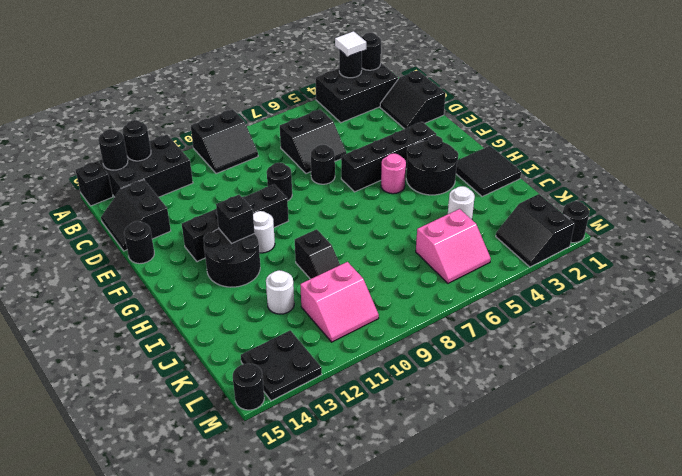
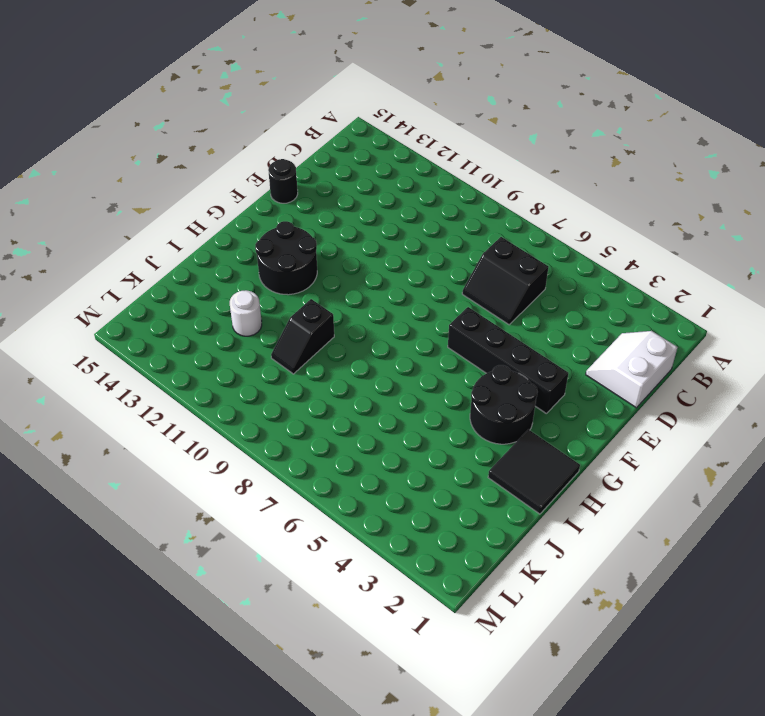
white 2x2 slope [586,331,678,408] -> black 2x2 slope [380,70,446,129]
none -> black 2x3 brick [316,63,398,123]
none -> black 2x2 slope [191,109,258,174]
none -> black 2x3 brick [99,135,193,197]
none -> black 1x1 brick [76,161,113,206]

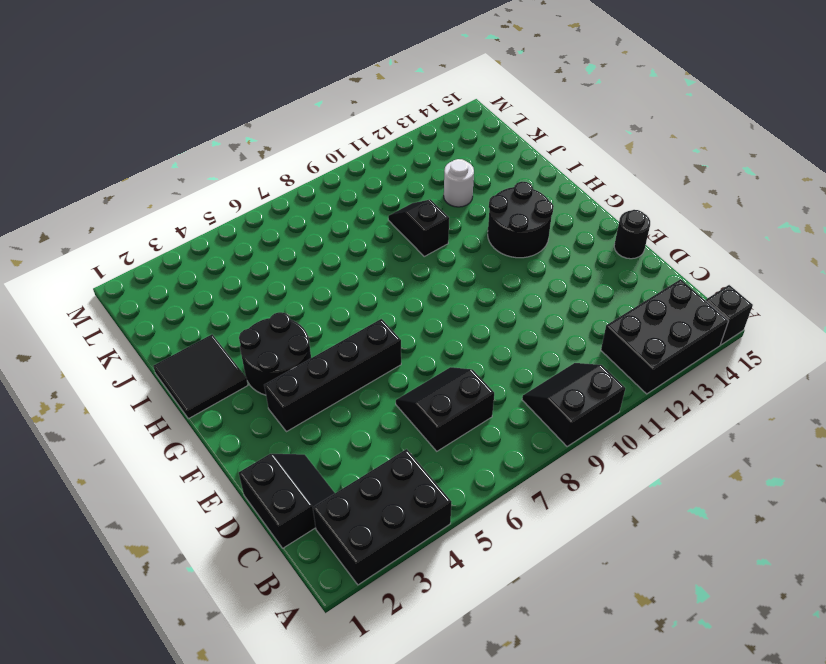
none -> black 2x2 slope [101,180,171,251]
none -> black 1x1 round brick [311,145,335,184]
none -> black 1x1 round brick [267,163,292,201]
none -> black 1x4 brick [182,184,288,262]

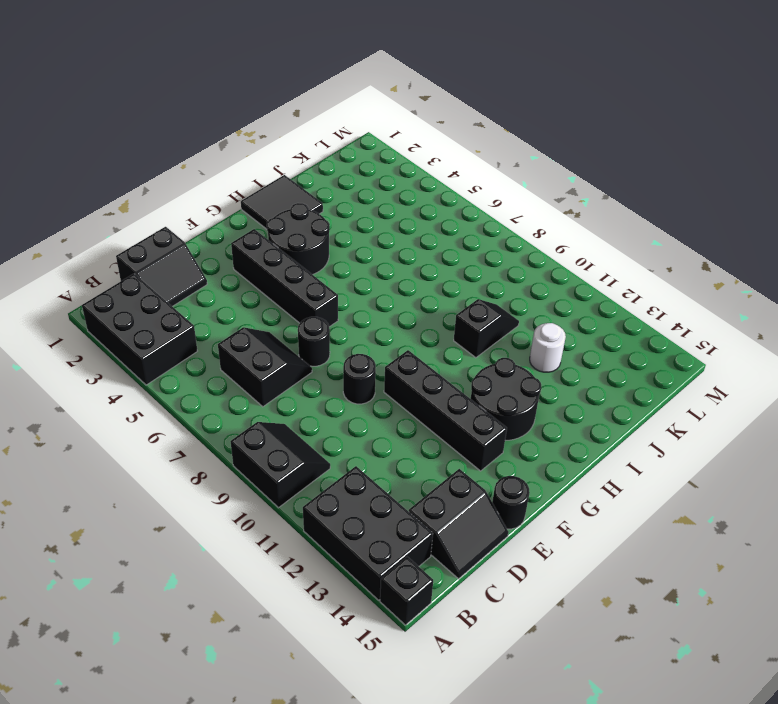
none -> pink 1x1 round brick [381,153,406,194]
none -> white 1x1 round brick [253,211,275,253]
none -> white 1x1 round brick [448,186,475,219]
none -> pink 2x2 slope [416,209,491,283]

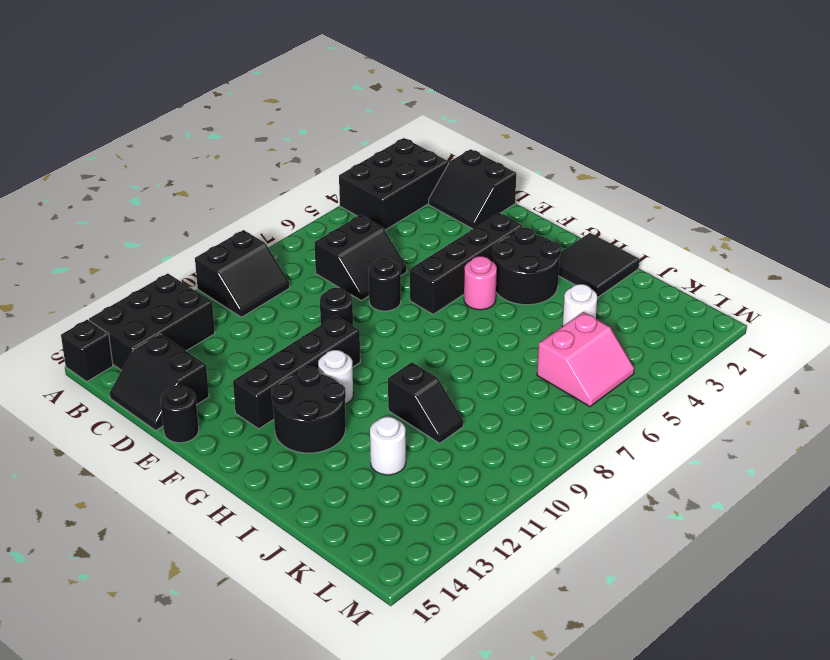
none -> pink 2x2 slope [300,262,379,342]
none -> black 2x2 slope [496,194,574,267]
none -> black 2x2 plate [241,330,322,401]
none -> black 1x1 round brick [563,201,589,243]

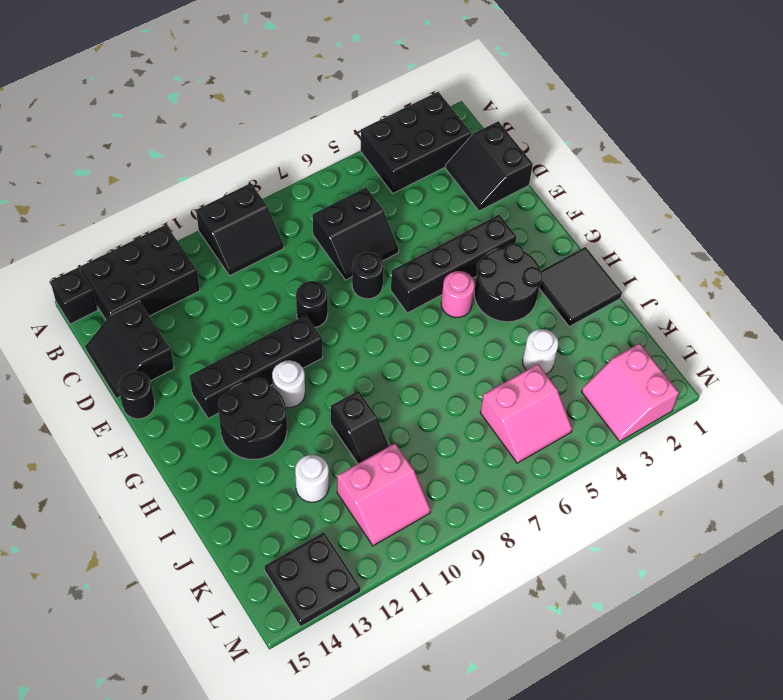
pink 2x2 slope [582,343,679,441] -> black 2x2 slope [496,194,574,267]
none -> black 1x1 round brick [563,201,589,243]
none -> black 1x1 round brick [233,364,264,410]
none -> black 1x1 round brick [361,33,381,70]
none -> black 1x1 round brick [339,50,362,78]

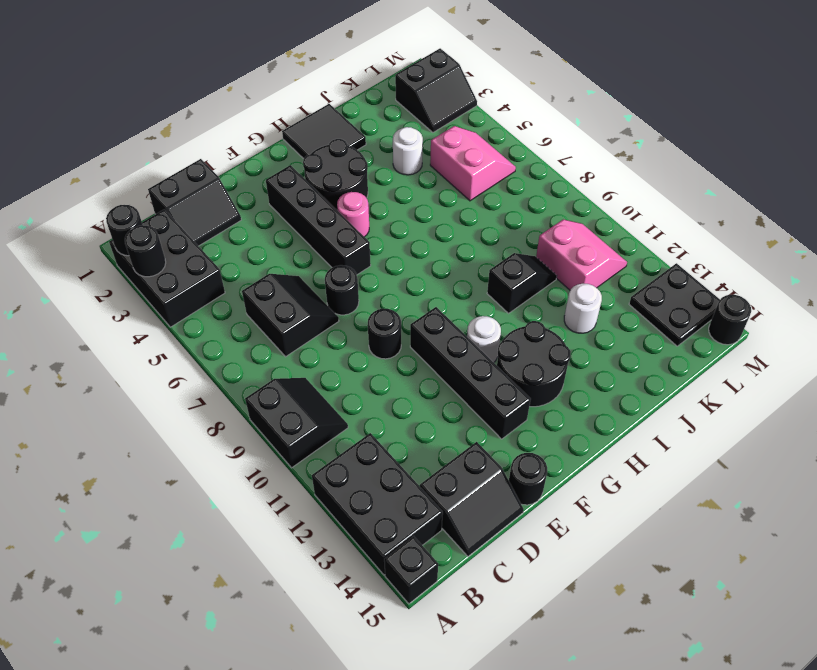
none -> black 1x1 round brick [563,201,589,243]
none -> black 1x1 round brick [122,120,151,161]
none -> black 1x1 round brick [98,129,128,170]
none -> black 1x1 brick [216,195,255,243]

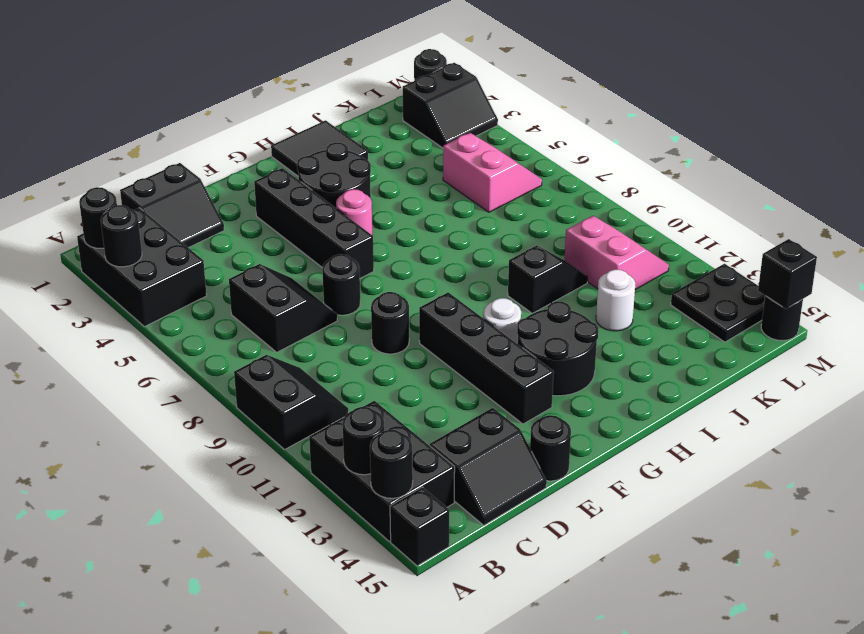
black 1x1 brick [758,239,817,309] -> black 1x1 brick moved to [216,195,255,243]
none -> white 1x1 round brick [448,186,475,219]
none -> white 1x1 tile [335,31,366,57]

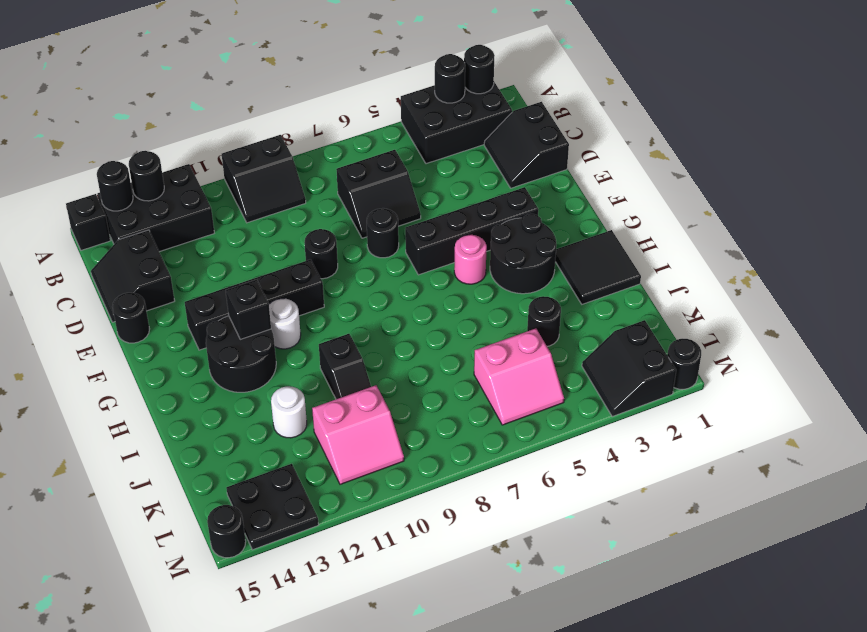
black 1x1 round brick [527,296,561,346] -> white 1x1 round brick [448,186,475,219]
none -> white 1x1 tile [335,31,366,57]

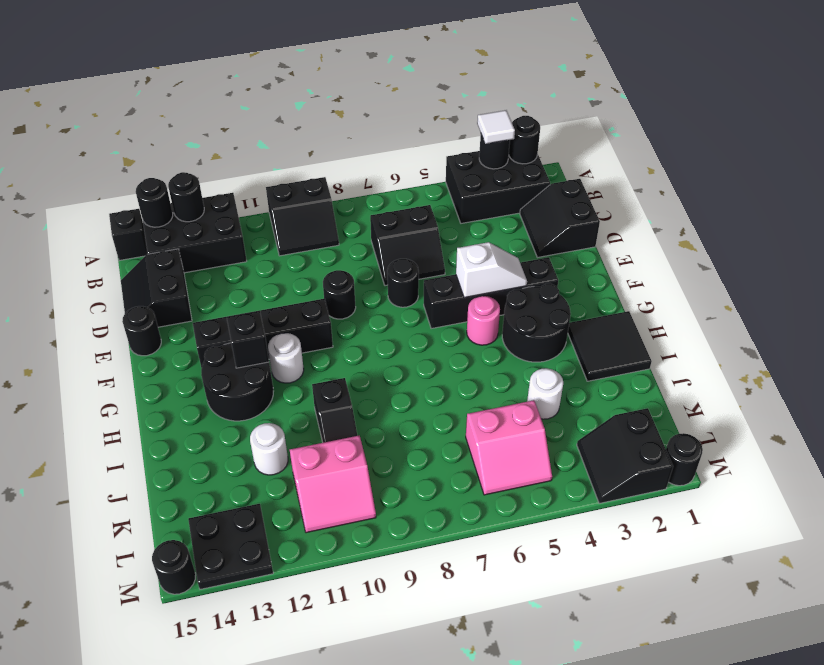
white 1x2 slope [456,242,527,298] -> none

